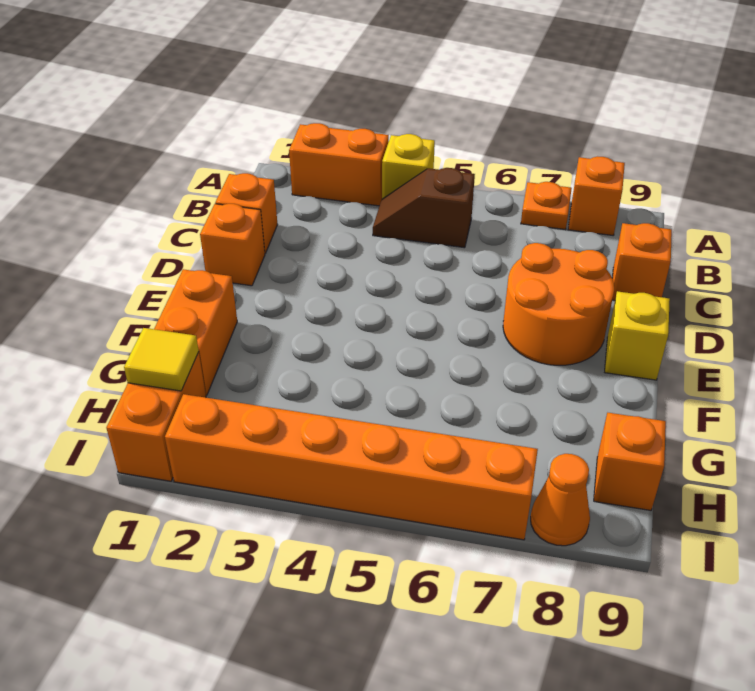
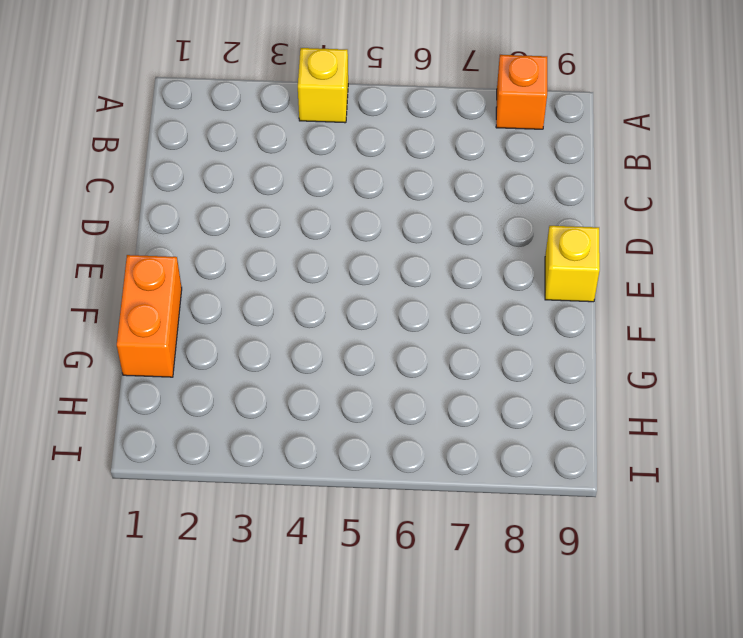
none -> orange 1x2 brick [289,123,389,206]
none -> orange 1x1 plate [521,182,572,230]
none -> brown 1x2 slope [373,168,475,248]

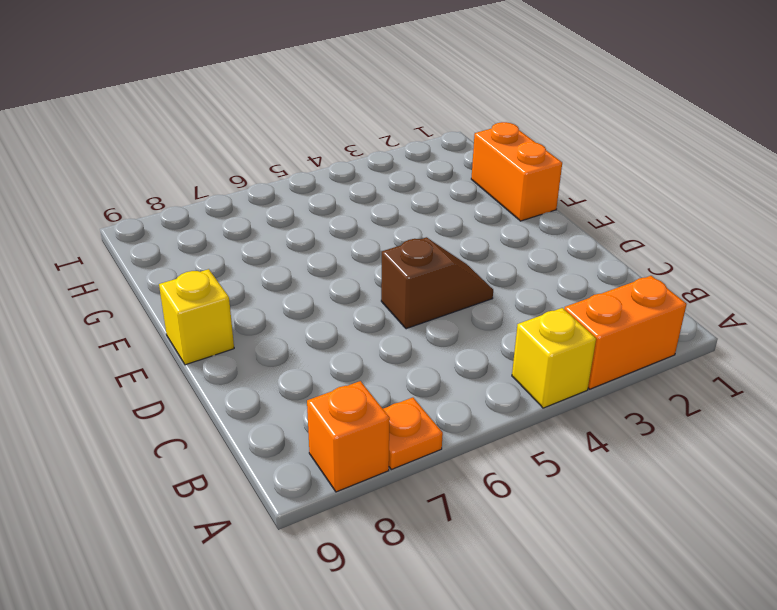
brown 1x2 slope [381,237,493,329] -> brown 1x2 slope moved to [373,168,475,248]
none -> orange 1x1 brick [215,173,277,253]
none -> orange 1x1 brick [612,223,672,301]
none -> orange 1x1 brick [200,204,265,286]

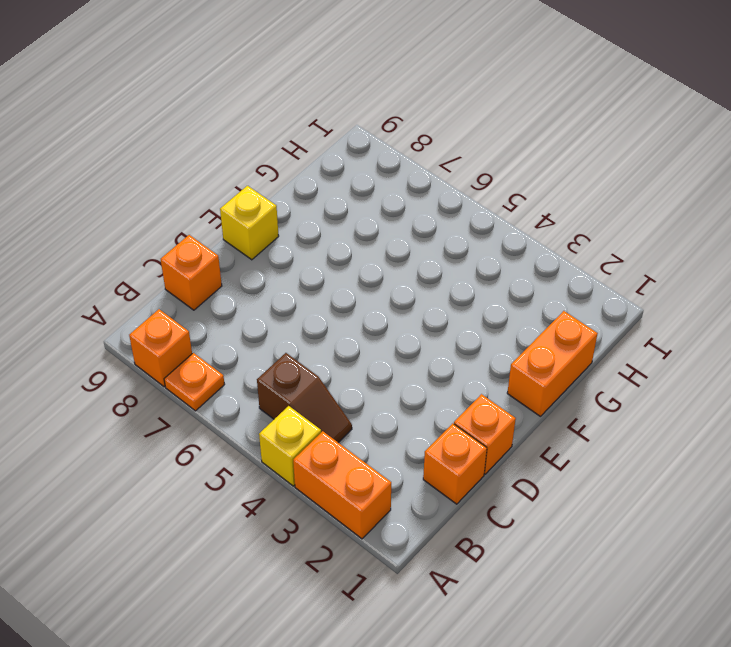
none -> orange 2x2 round brick [503,243,614,365]
none -> orange 1x2 brick [106,352,206,481]
none -> orange 1x1 brick [594,413,666,510]

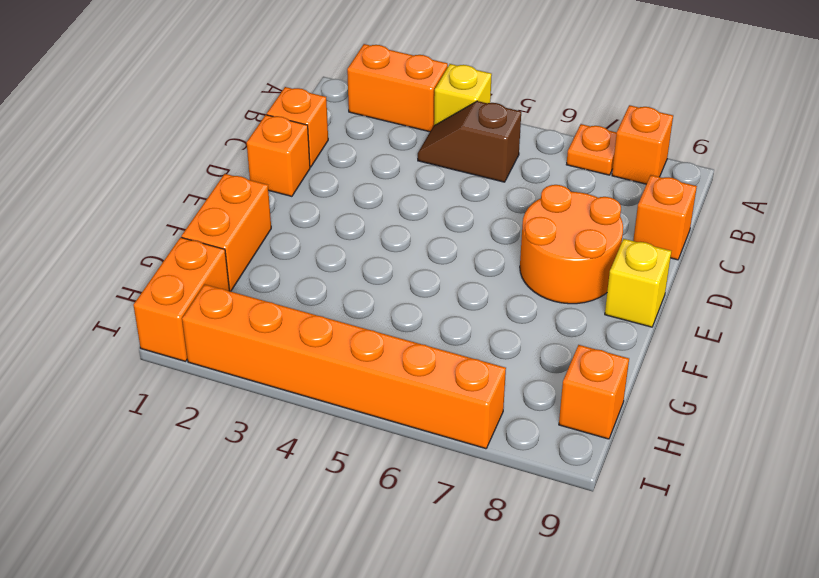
none -> orange 1x1 cone [531,454,590,546]
none -> yellow 1x1 tile [124,328,199,391]

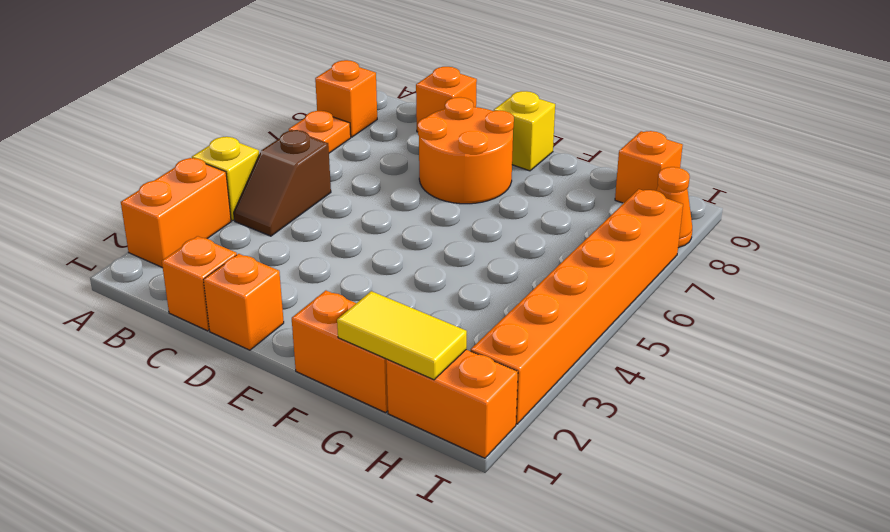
yellow 1x2 tile [337,291,467,380] -> yellow 1x1 tile [124,328,199,391]

